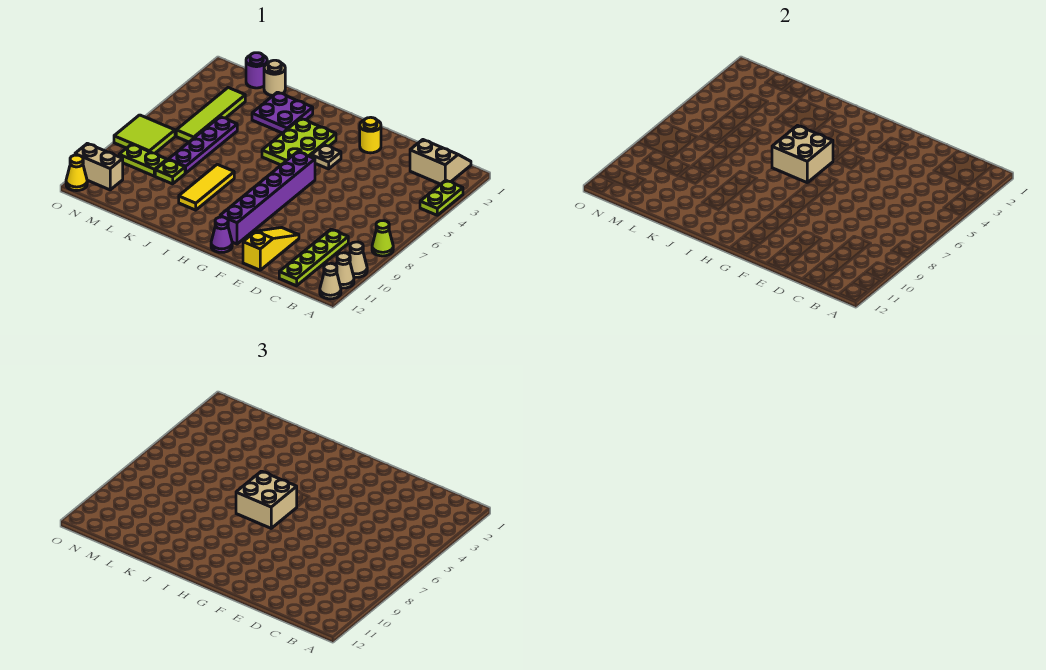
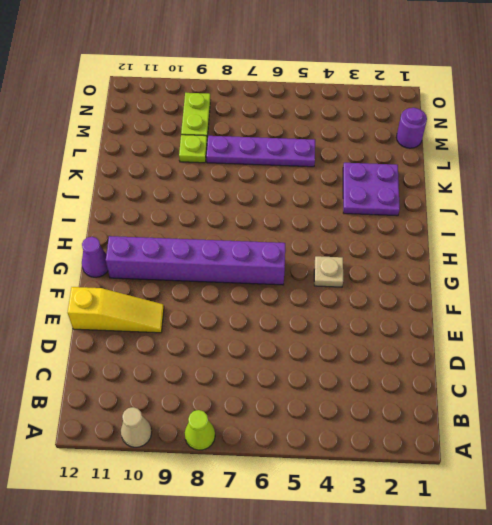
none -> lime 1x2 plate [420,180,463,215]
none -> tan 1x1 cone [336,253,354,288]
none -> tan 1x1 cone [320,263,341,299]

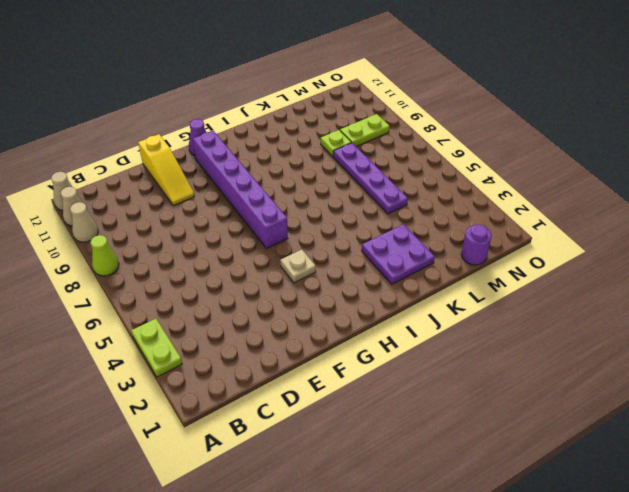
none -> tan 2x2 slope [410,140,471,184]
none -> lime 1x4 plate [279,229,348,286]
none -> yellow 1x1 round brick [360,117,381,153]

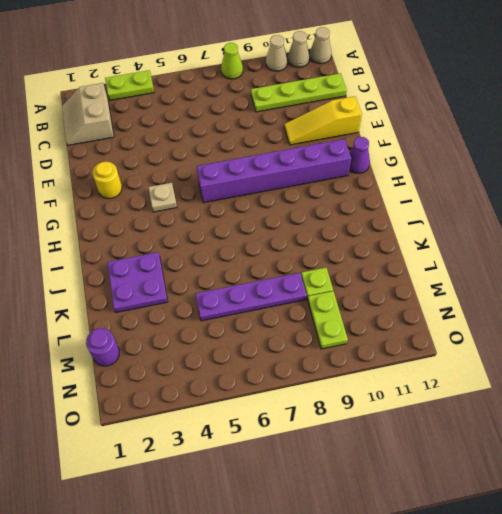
none -> lime 2x3 plate [262,118,336,165]
none -> yellow 1x3 tile [179,164,234,210]
none -> tan 1x1 round brick [264,60,285,96]

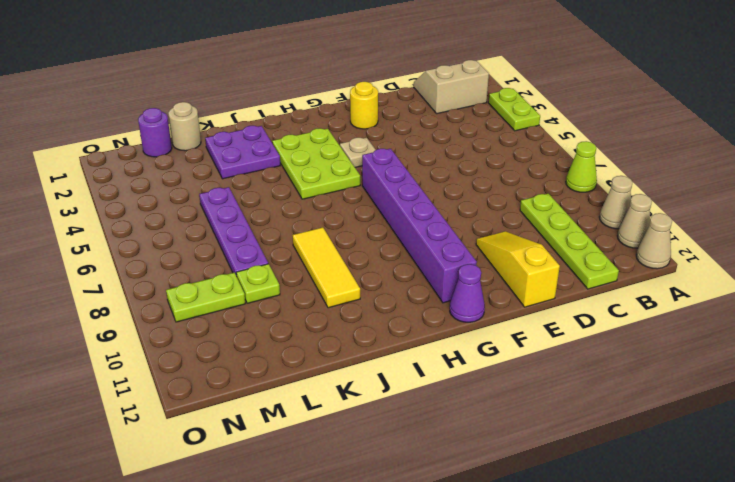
none -> lime 1x4 tile [176,88,245,142]
none -> lime 2x2 tile [114,115,175,153]
none -> tan 1x2 brick [75,143,123,190]

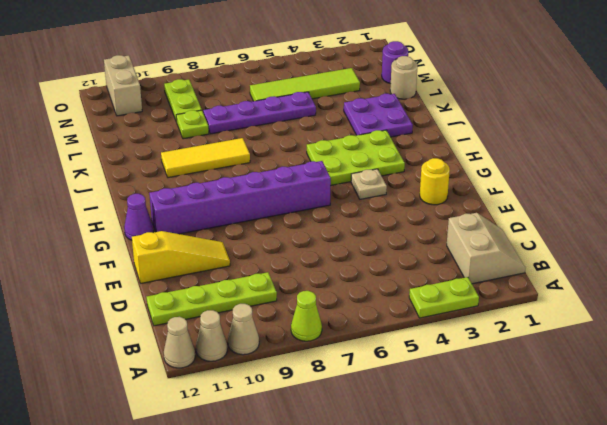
none -> lime 2x2 tile [114,115,175,153]
none -> yellow 1x1 cone [66,155,87,191]
none -> tan 2x2 brick [772,126,833,182]

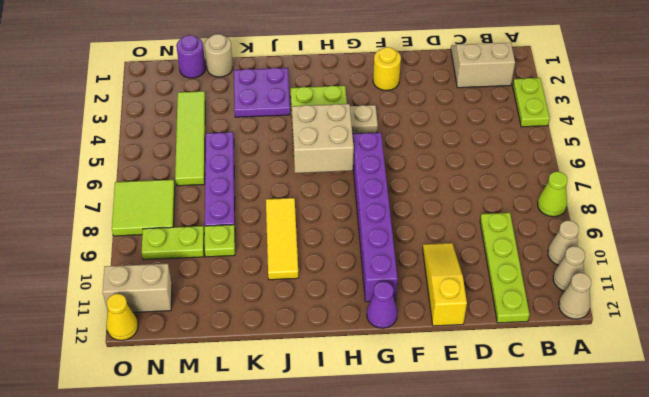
none -> tan 2x2 brick [236,471,297,528]

